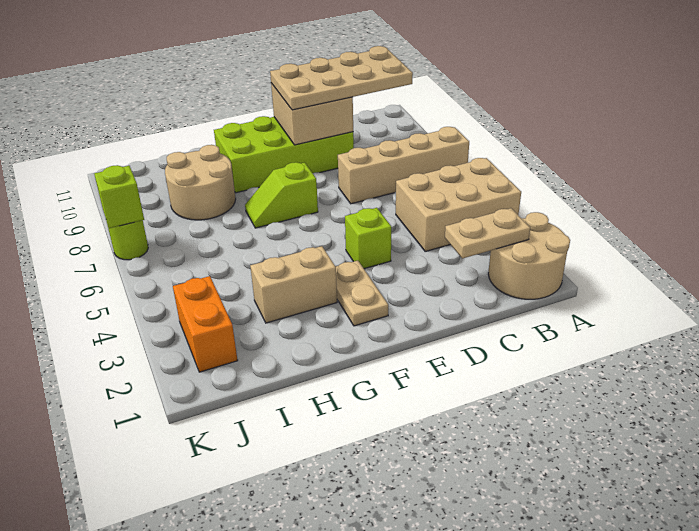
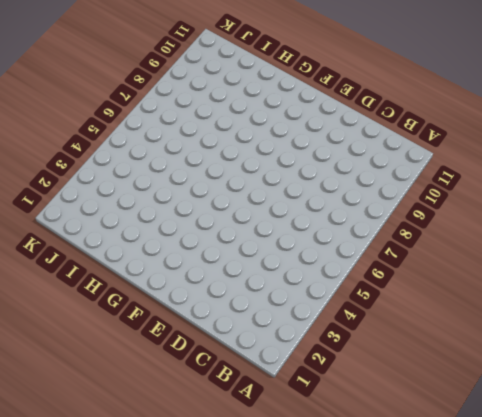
none -> tan 2x2 round brick [488,212,570,299]
none -> tan 2x3 brick [396,158,521,251]
none -> tan 1x4 brick [338,127,469,204]

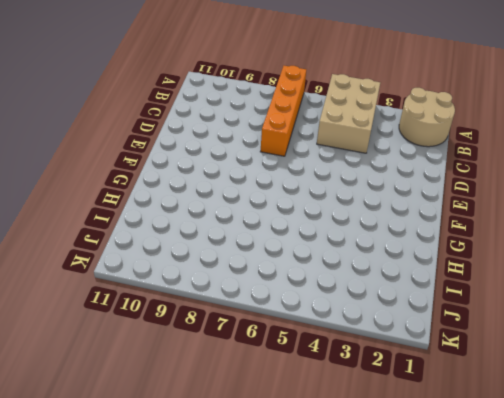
orange 1x4 brick [260,66,306,156] -> tan 1x4 brick [338,127,469,204]
none -> lime 2x4 brick [214,116,354,193]
none -> lime 1x1 brick [345,208,391,269]
none -> tan 1x2 plate [336,261,388,326]

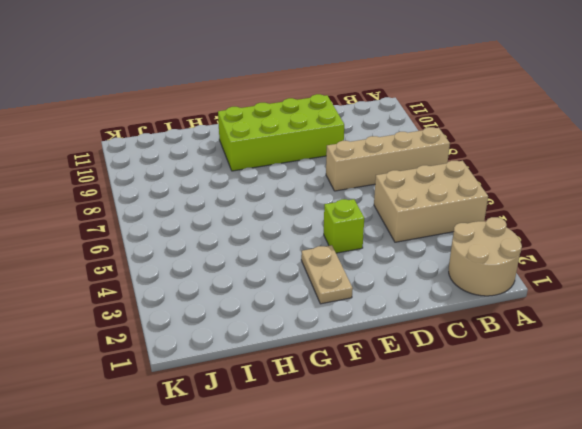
none -> lime 1x2 slope [245,162,318,228]
none -> tan 1x2 brick [250,246,337,323]
none -> tan 2x2 round brick [165,145,236,220]

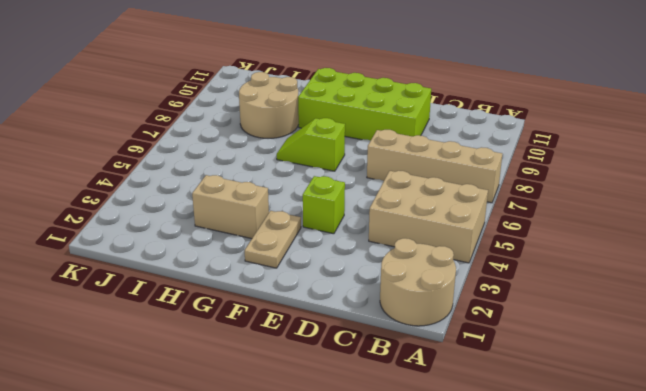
none -> orange 1x2 brick [173,276,238,372]
none -> lime 1x1 round brick [107,220,148,260]
none -> tan 1x2 plate [445,208,530,258]

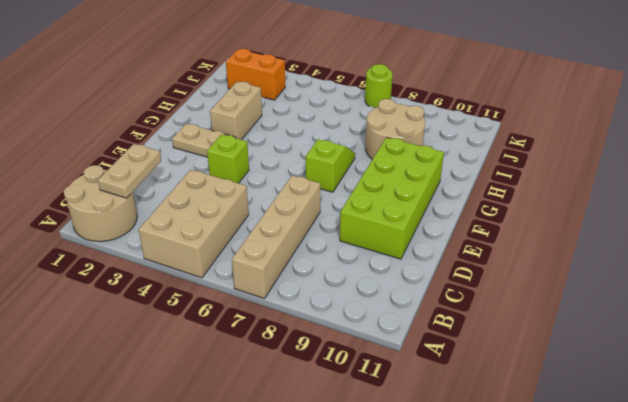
none -> tan 2x2 brick [271,83,353,145]
none -> lime 1x1 brick [94,165,144,228]
none -> tan 2x4 plate [270,46,413,110]

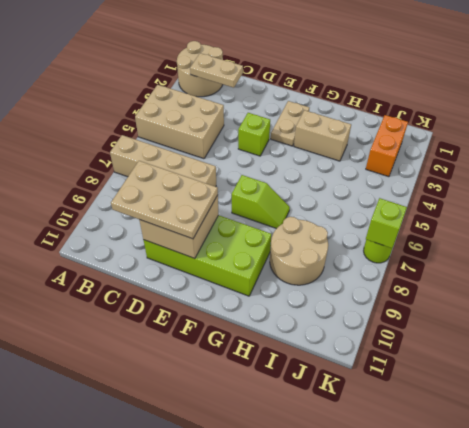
tan 2x3 plate [111,161,218,239] -> tan 2x4 plate [270,46,413,110]

